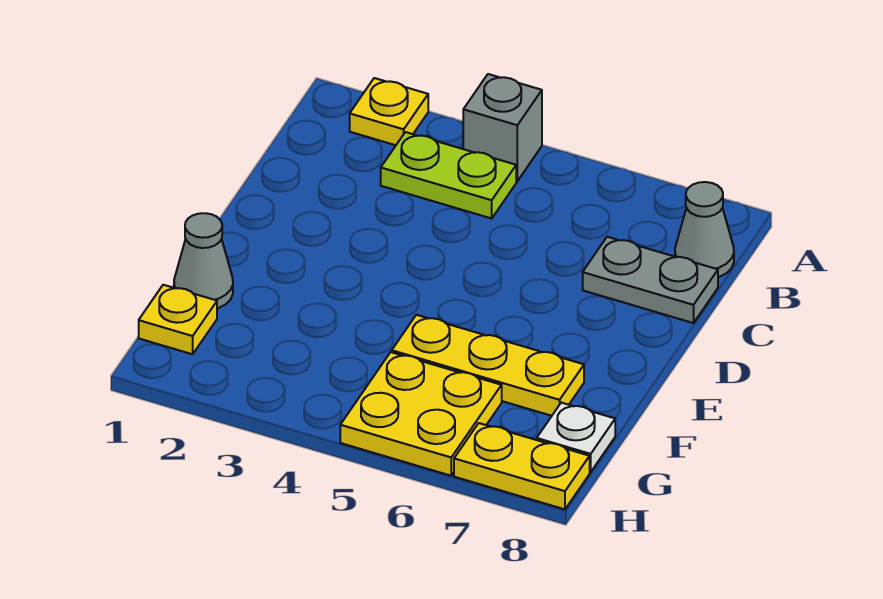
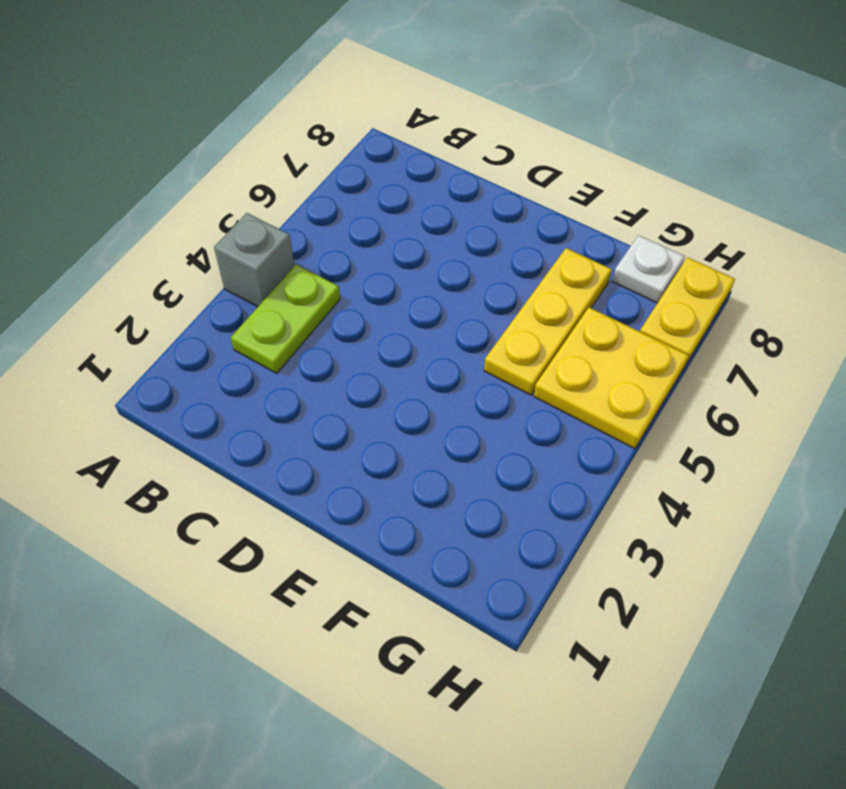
none -> yellow 1x1 plate [350,78,428,145]
none -> grey 1x1 cone [675,182,734,277]

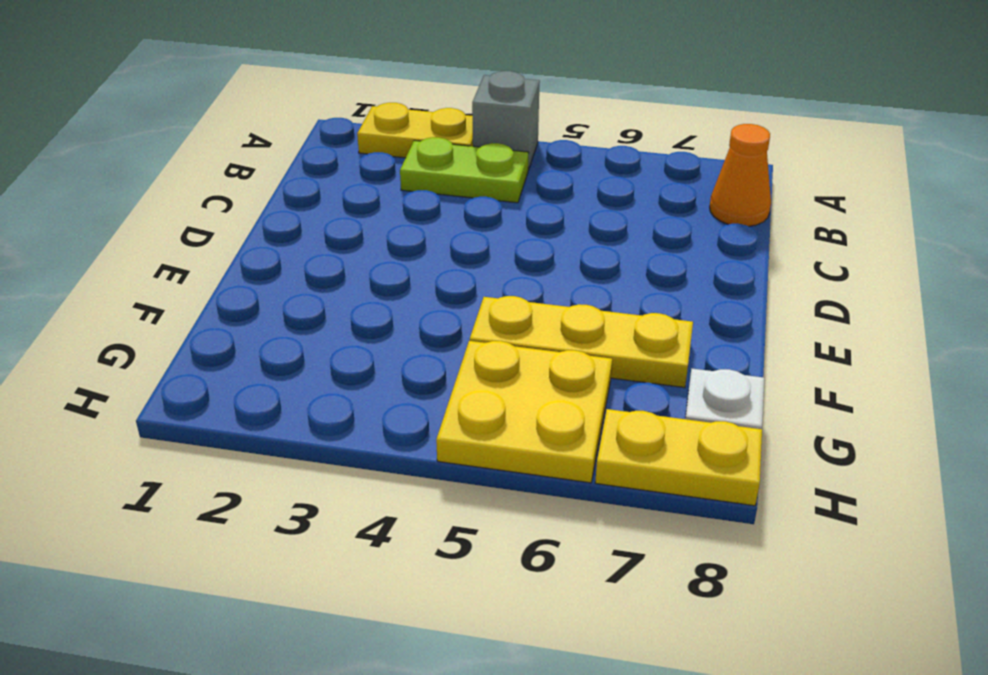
yellow 1x2 plate [357,103,473,158] -> yellow 1x1 plate [350,78,428,145]
orange 1x1 cone [710,124,771,226] -> grey 1x1 cone [675,182,734,277]
none -> grey 1x2 plate [583,237,718,323]
none -> grey 1x1 cone [174,213,233,309]

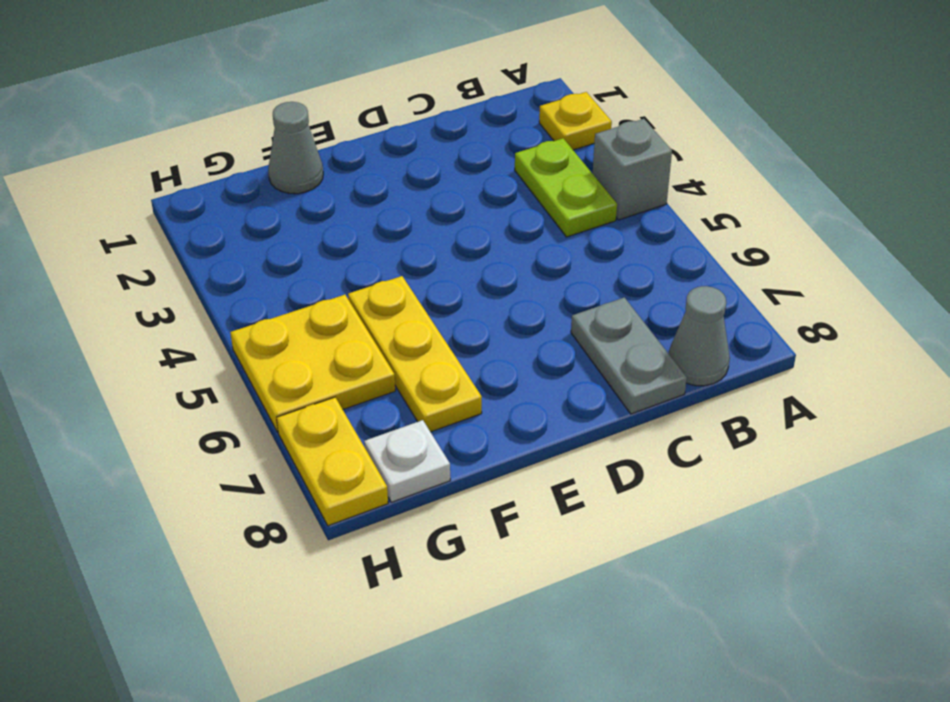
none -> yellow 1x1 plate [139,285,217,354]

